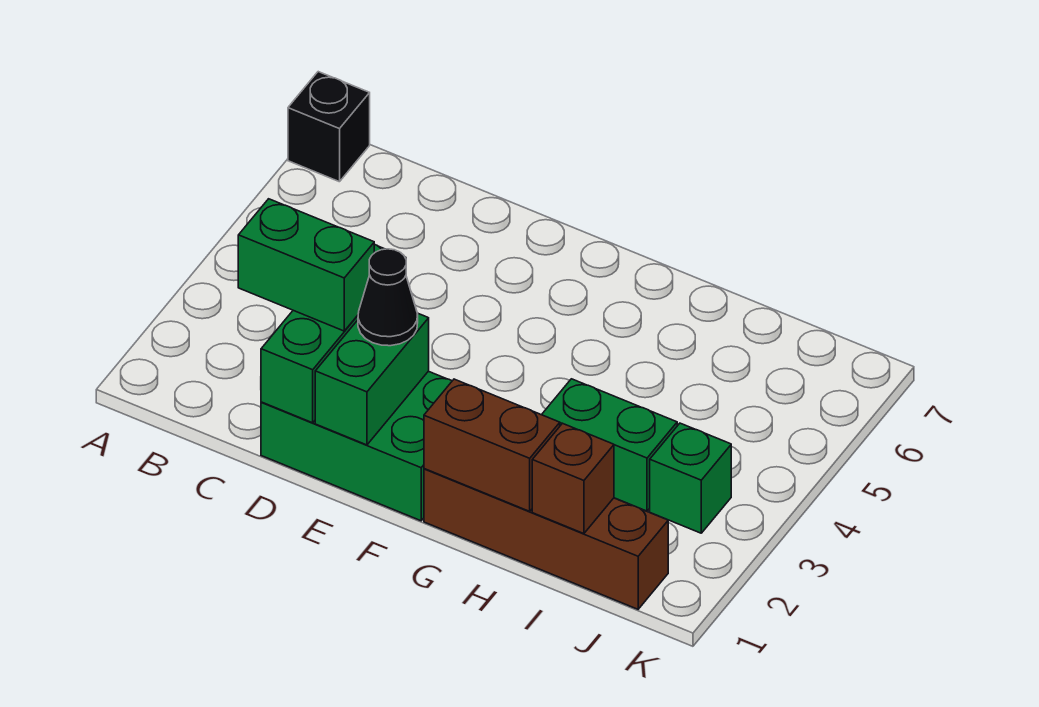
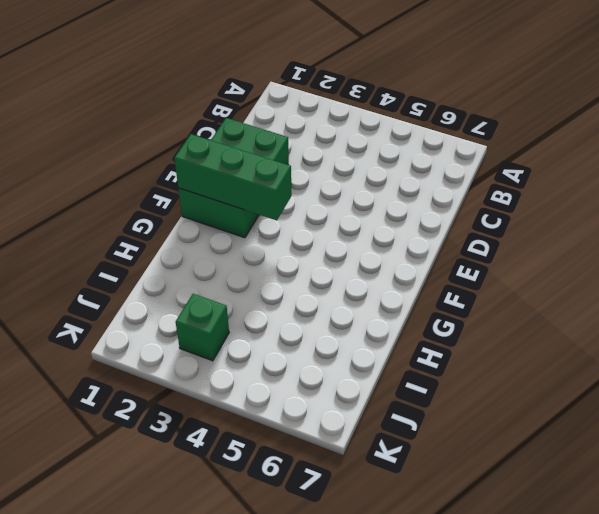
green 1x3 brick [174,134,292,220] -> green 1x3 brick moved to [261,244,406,423]
none -> black 1x1 brick [288,72,370,182]
none -> brown 1x4 brick [424,469,668,609]

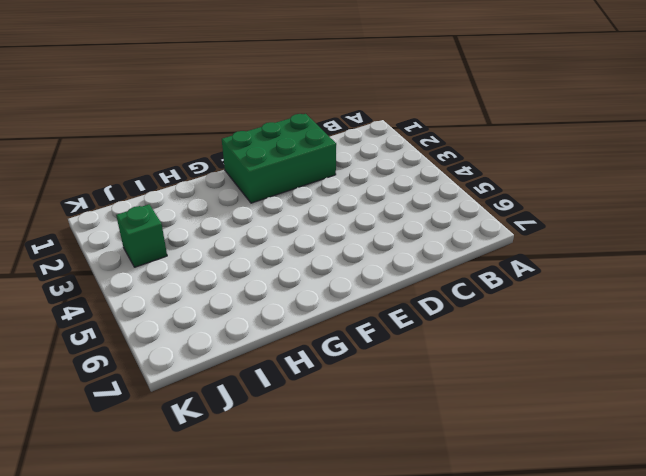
none -> black 1x1 brick [288,72,370,182]
none -> brown 1x4 brick [424,469,668,609]

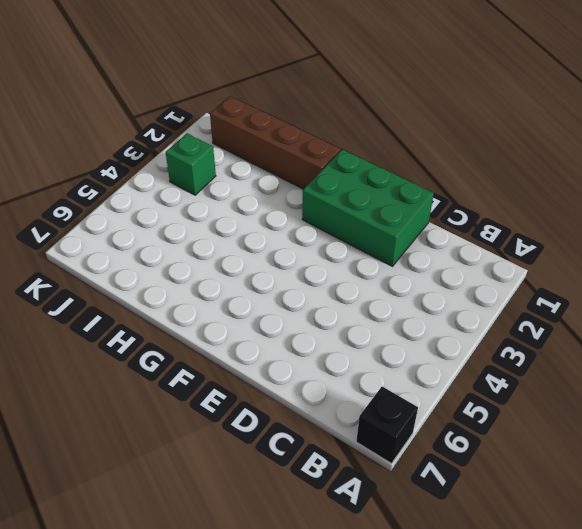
none -> green 1x2 brick [542,379,677,511]
none -> green 1x3 brick [261,244,406,423]

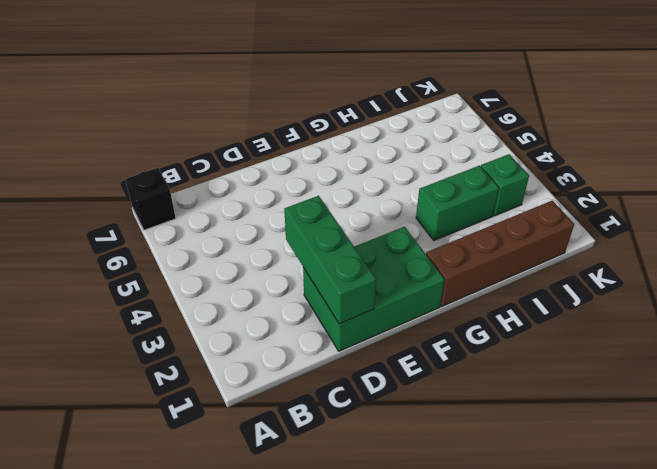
none -> green 1x2 brick [315,313,429,445]
none -> brown 1x2 brick [424,379,560,511]

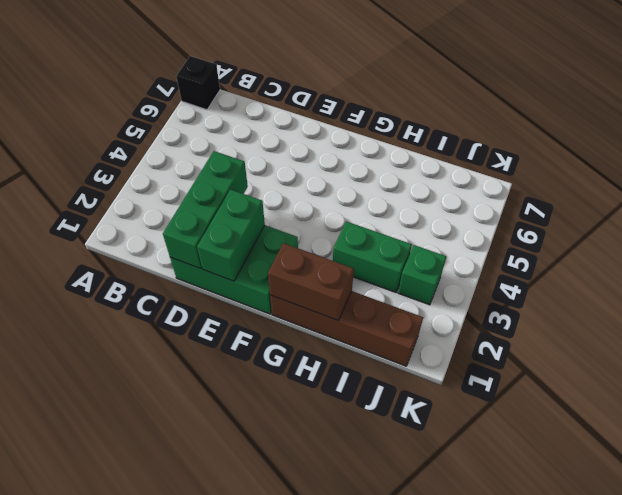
none -> brown 1x1 brick [532,423,614,534]
none -> green 1x2 brick [238,199,374,331]

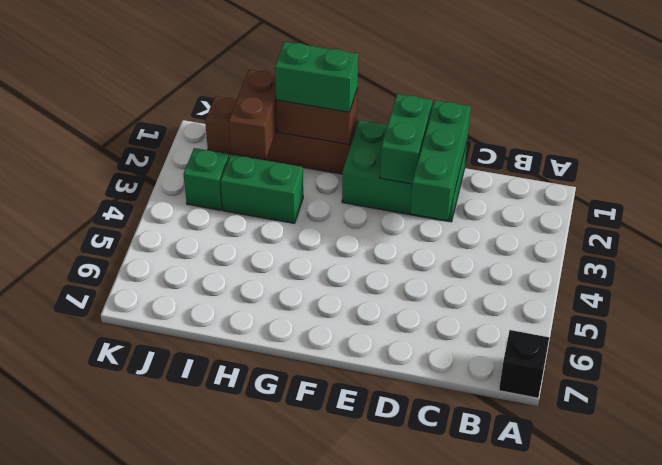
green 1x2 brick [275,42,358,112] -> green 1x2 brick moved to [238,199,374,331]
brown 1x2 brick [229,70,277,159] -> brown 1x1 brick [532,423,614,534]
none -> black 1x1 cone [358,249,418,346]

